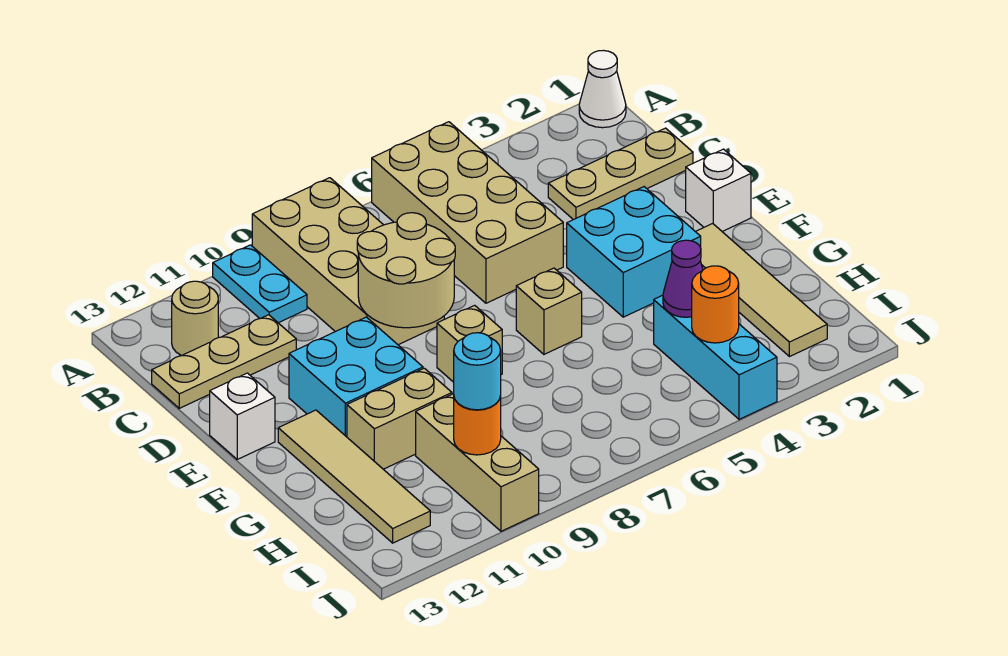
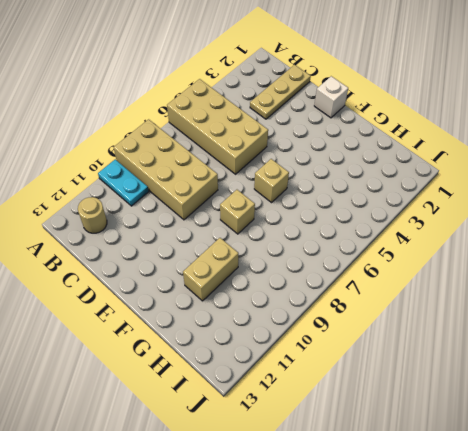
none -> white 1x1 cone [579,50,626,128]
none -> tan 1x3 plate [152,315,296,408]
none -> cyan 2x2 brick [567,187,701,317]

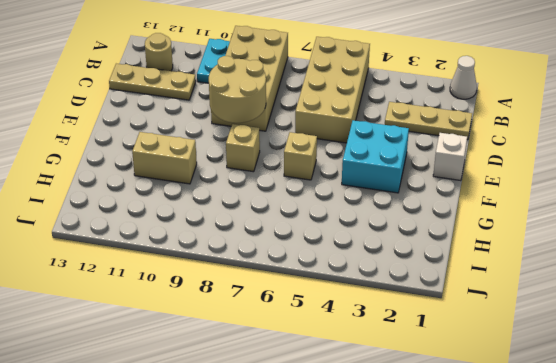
none -> cyan 2x2 brick [289,317,423,437]
none -> white 1x1 brick [210,373,275,459]
none -> tan 1x4 tile [696,224,827,357]

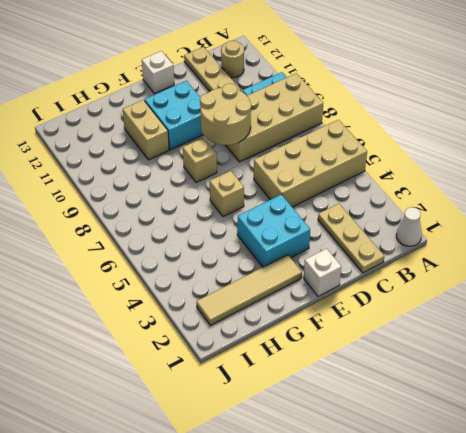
none -> tan 1x4 tile [278,410,430,543]
none -> cyan 1x3 brick [654,295,777,419]
none -> tan 1x3 brick [416,394,539,531]

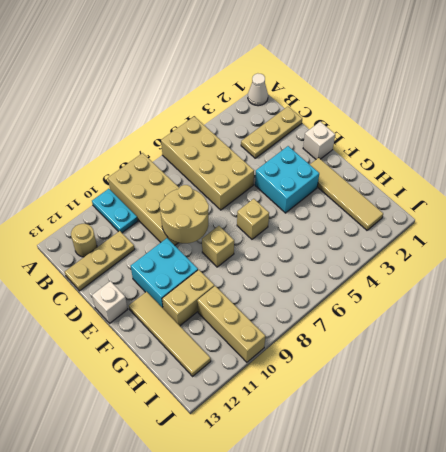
none -> cyan 1x3 brick [654,295,777,419]
none -> purple 1x1 cone [663,240,703,317]
none -> orange 1x1 round brick [692,266,739,343]

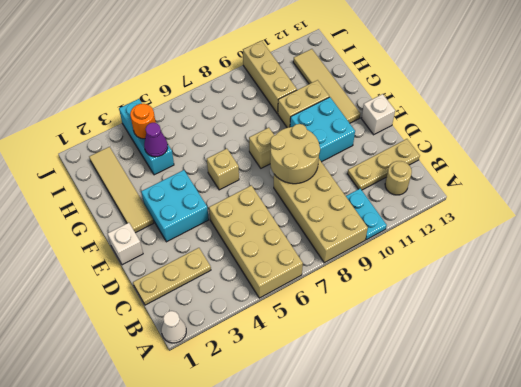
none -> orange 1x1 round brick [454,396,501,455]
none -> cyan 1x1 round brick [454,333,501,410]

